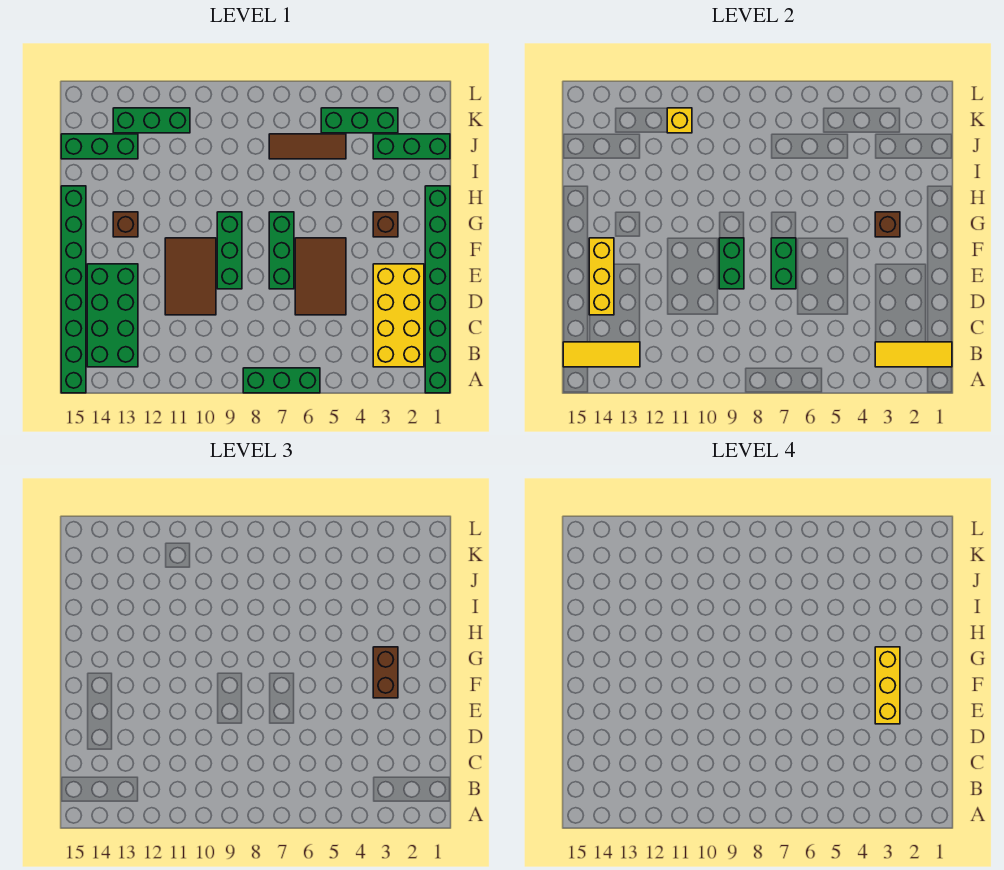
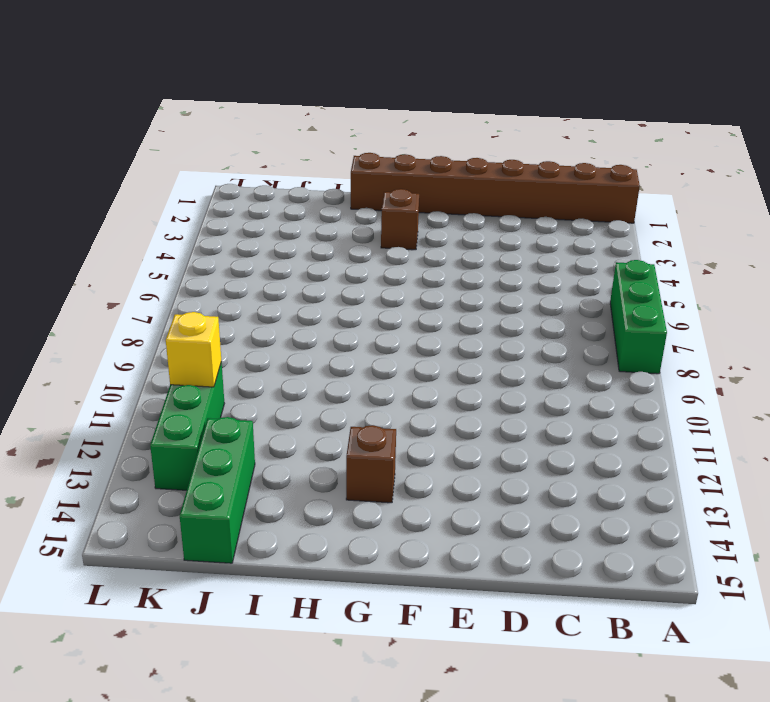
brown 1x8 brick [351,153,640,223] -> green 1x8 brick [425,186,450,393]
none -> green 1x8 brick [61,186,86,393]
none -> yellow 2x4 brick [373,264,424,367]
none -> green 2x4 brick [87,264,138,367]

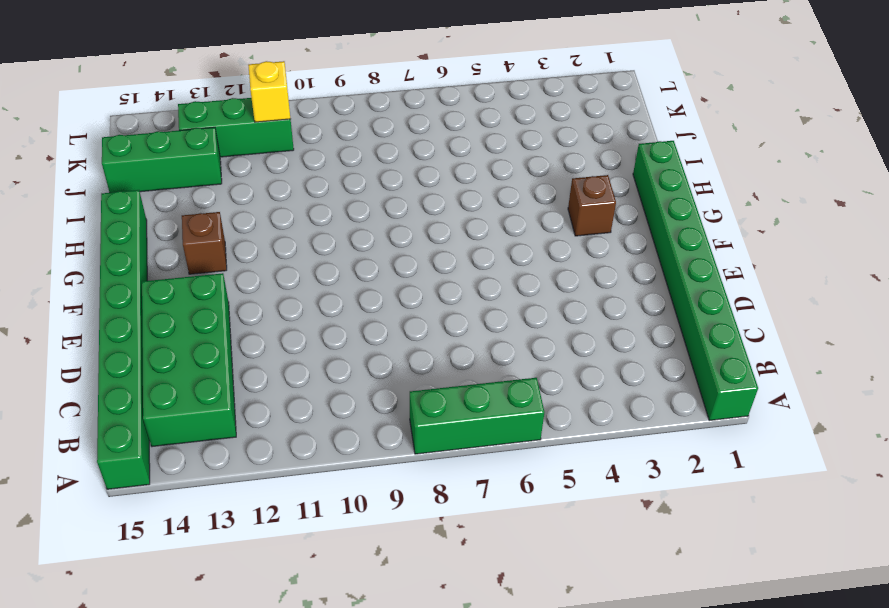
none -> yellow 2x4 brick [373,264,424,367]
none -> brown 2x3 tile [295,238,346,315]
none -> brown 2x3 tile [165,238,216,315]

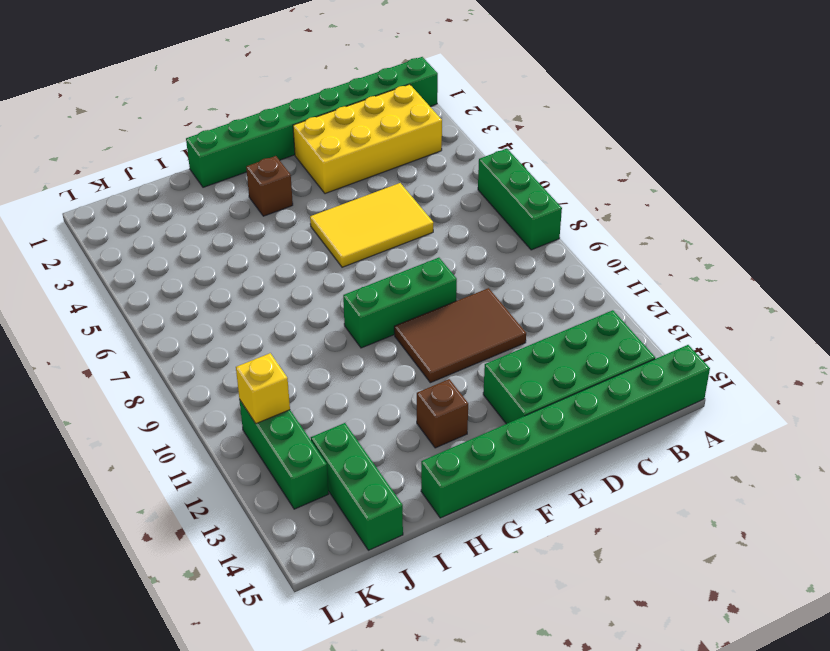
yellow 2x3 tile [310,183,434,267] -> brown 2x3 tile [295,238,346,315]
none -> green 1x3 brick [269,212,294,289]
none -> green 1x3 brick [373,134,450,159]
none -> brown 1x3 tile [269,134,346,159]

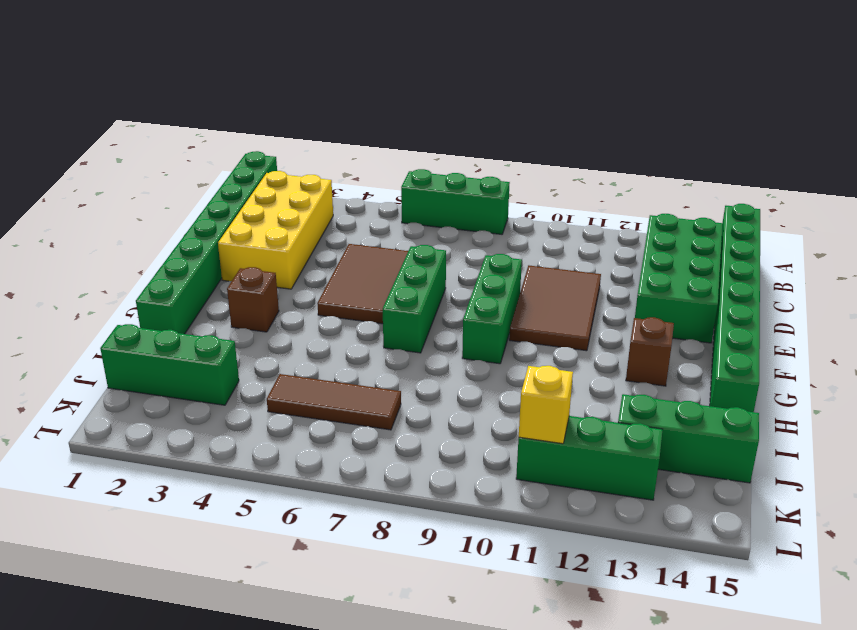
none -> green 1x3 brick [321,108,398,133]
none -> yellow 1x3 tile [875,342,952,367]
none -> yellow 1x3 tile [563,342,640,367]

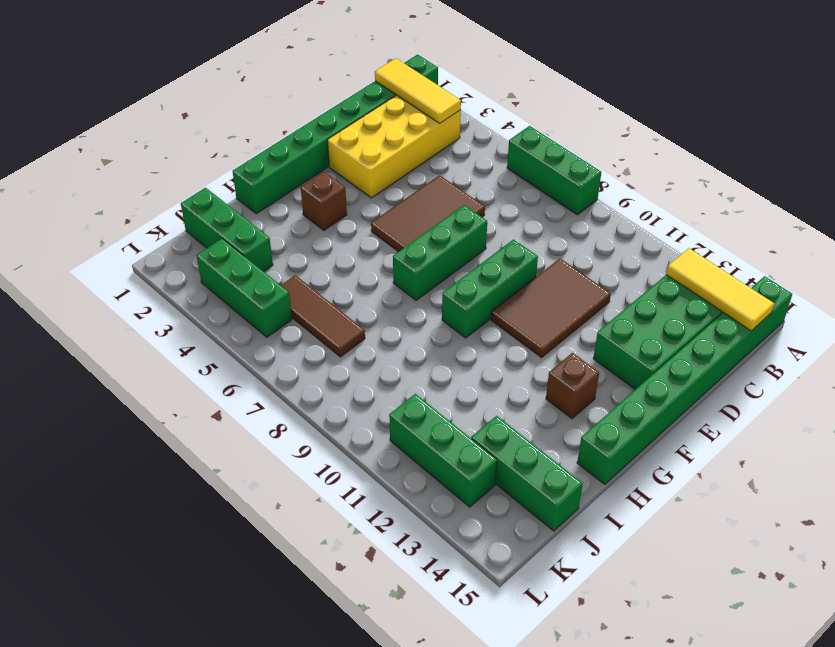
none -> yellow 1x3 brick [589,238,614,315]
none -> green 1x2 brick [771,238,796,289]
none -> green 1x2 brick [719,238,744,289]

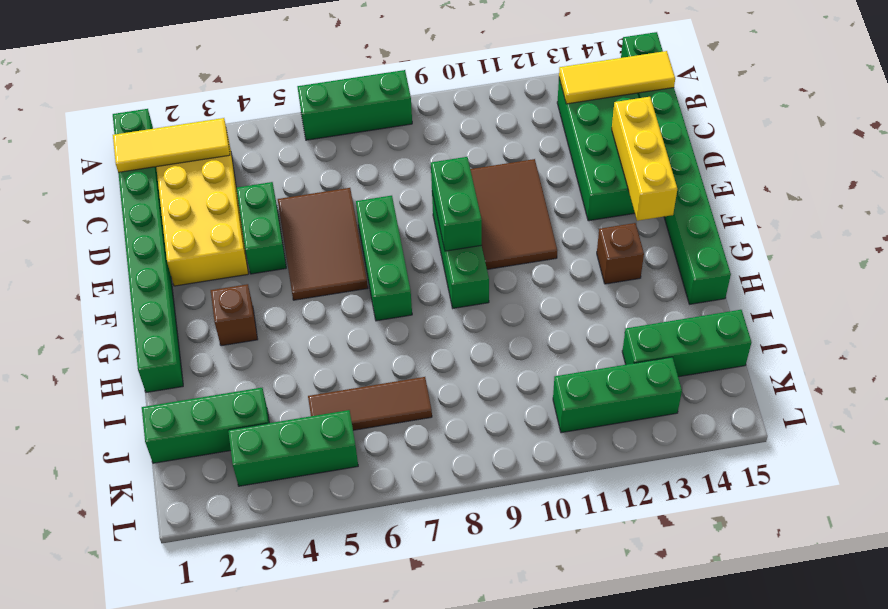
green 1x2 brick [236,182,286,274] -> green 1x2 brick moved to [771,238,796,289]
none -> brown 1x1 brick [875,212,900,237]
none -> yellow 1x1 brick [667,108,692,133]
none -> brown 1x2 brick [373,647,398,698]

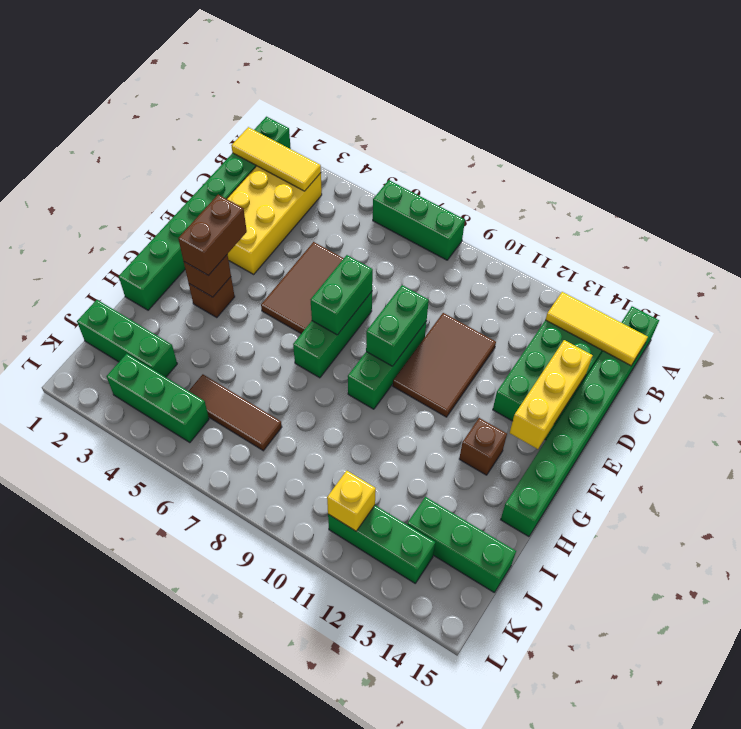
none -> yellow 1x3 brick [875,647,900,724]

